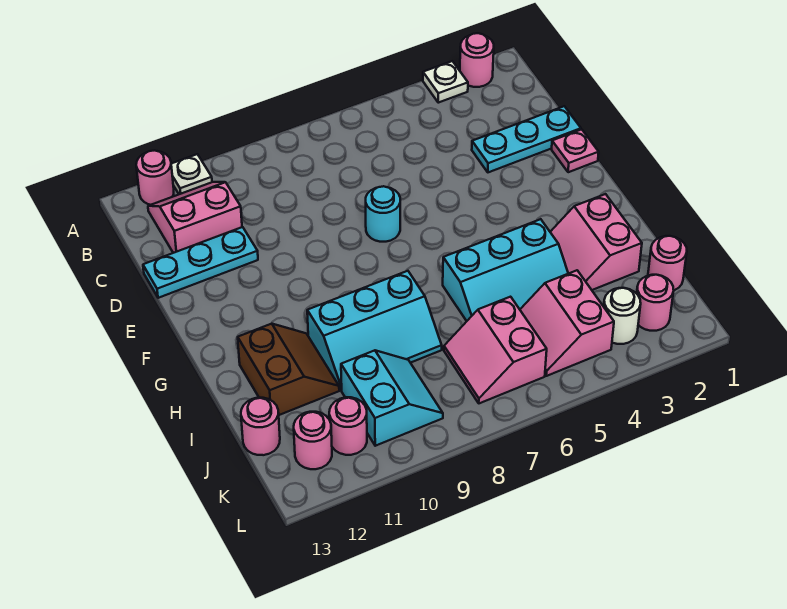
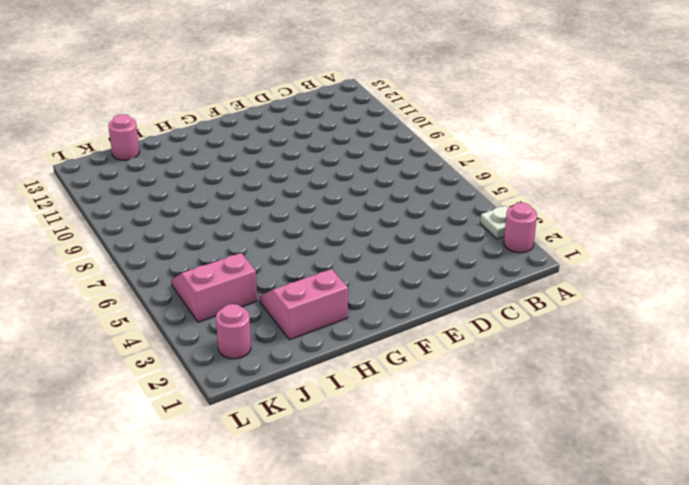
none -> white 1x1 plate [171,154,212,194]
none -> pink 1x1 round brick [136,150,174,205]
none -> pink 2x2 slope [148,182,242,253]

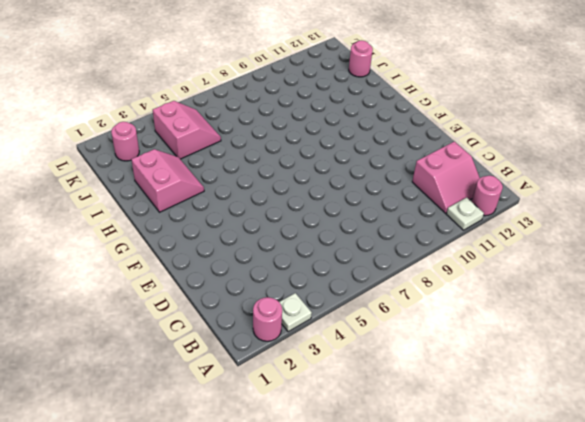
none -> cyan 1x3 plate [472,106,581,172]
none -> cyan 1x3 plate [143,227,258,298]
none -> pink 1x1 plate [552,129,599,172]

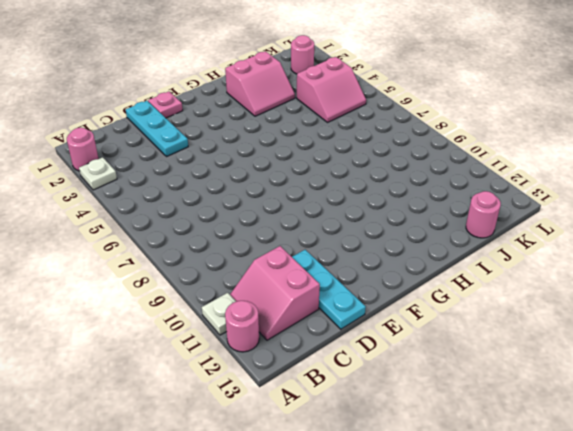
none -> cyan 1x1 round brick [366,186,400,242]
none -> cyan 2x3 slope [443,219,568,321]
none -> cyan 2x3 slope [307,271,442,390]

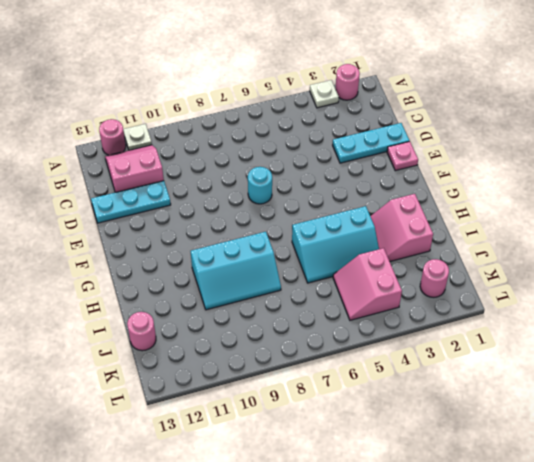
none -> brown 2x2 slope [238,324,339,415]
none -> pink 1x1 round brick [648,236,687,290]
none -> pink 2x2 slope [444,297,547,403]

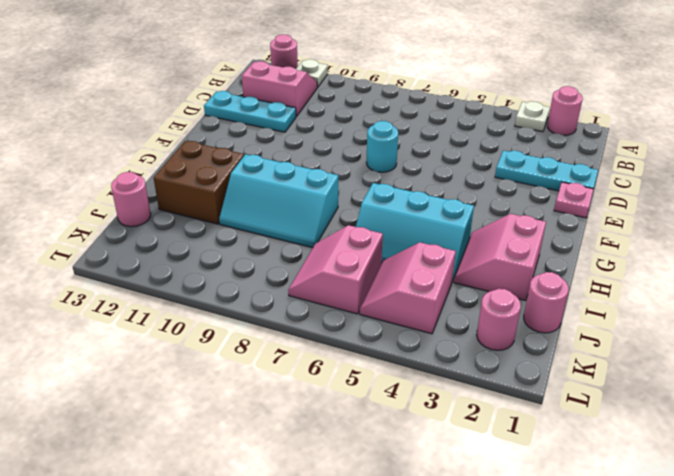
brown 2x2 brick [154,141,244,224] -> brown 2x2 slope [238,324,339,415]
none -> cyan 2x2 slope [341,350,443,446]
none -> white 1x1 round brick [604,288,641,344]
none -> pink 1x1 round brick [329,397,367,455]

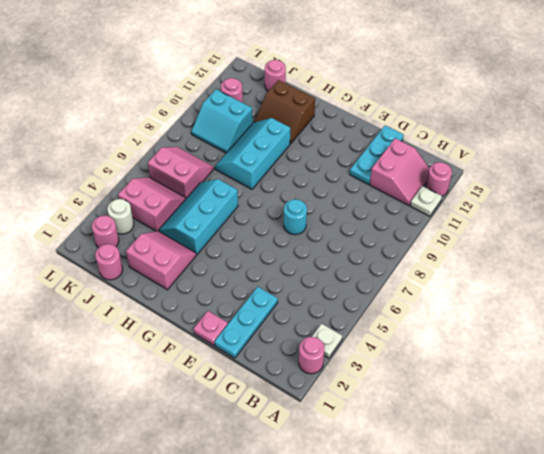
none -> pink 1x1 round brick [294,412,332,469]

